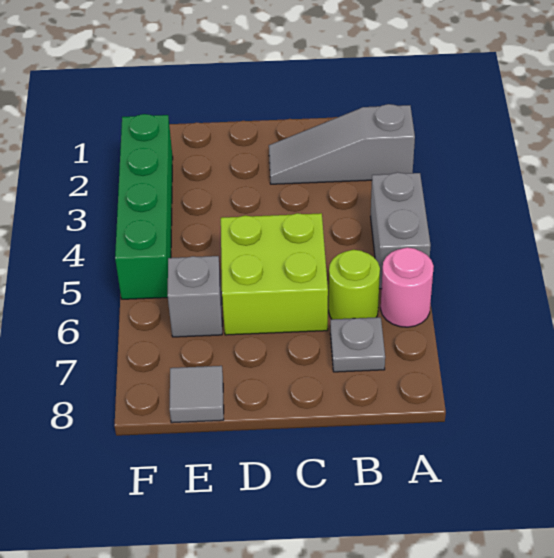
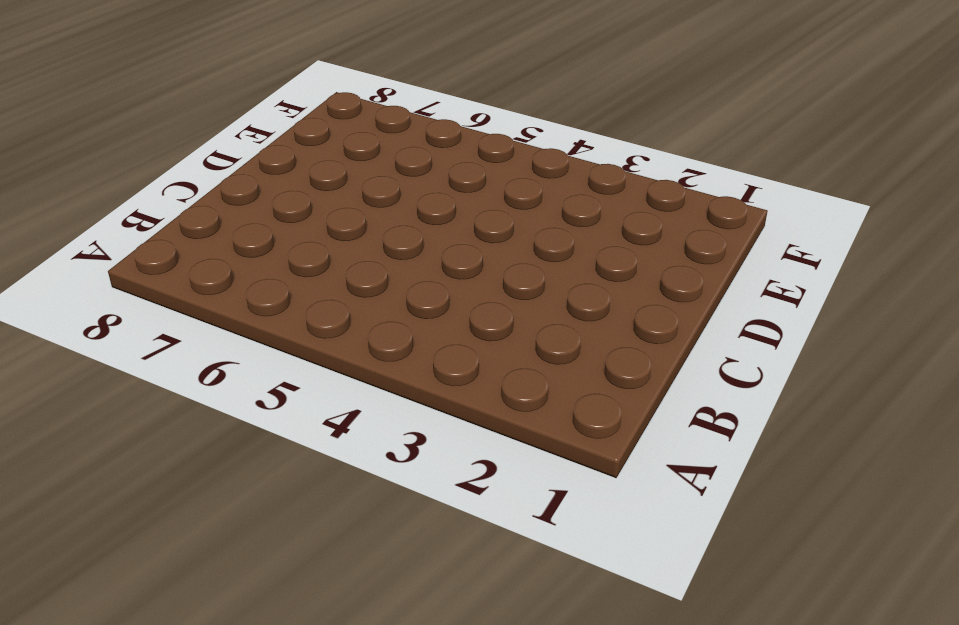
none -> grey 1x3 slope [269,104,415,184]
none -> grey 1x2 brick [371,172,431,289]

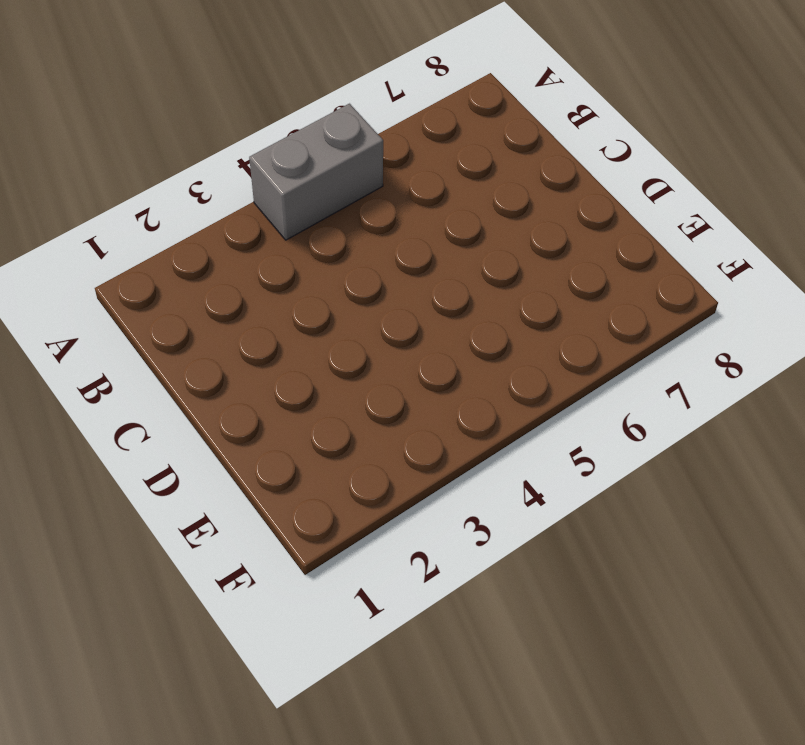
none -> grey 1x3 slope [269,104,415,184]
none -> pink 1x1 round brick [381,247,434,327]

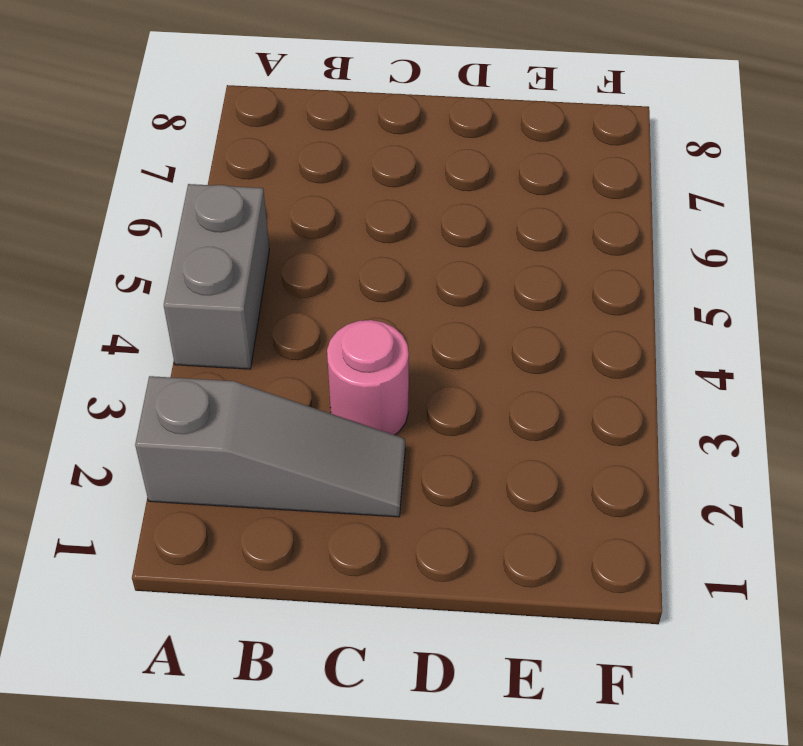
pink 1x1 round brick [327,320,409,435] -> pink 1x1 round brick moved to [381,247,434,327]
none -> lime 1x1 round brick [329,250,380,319]
none -> grey 1x1 plate [330,317,385,372]

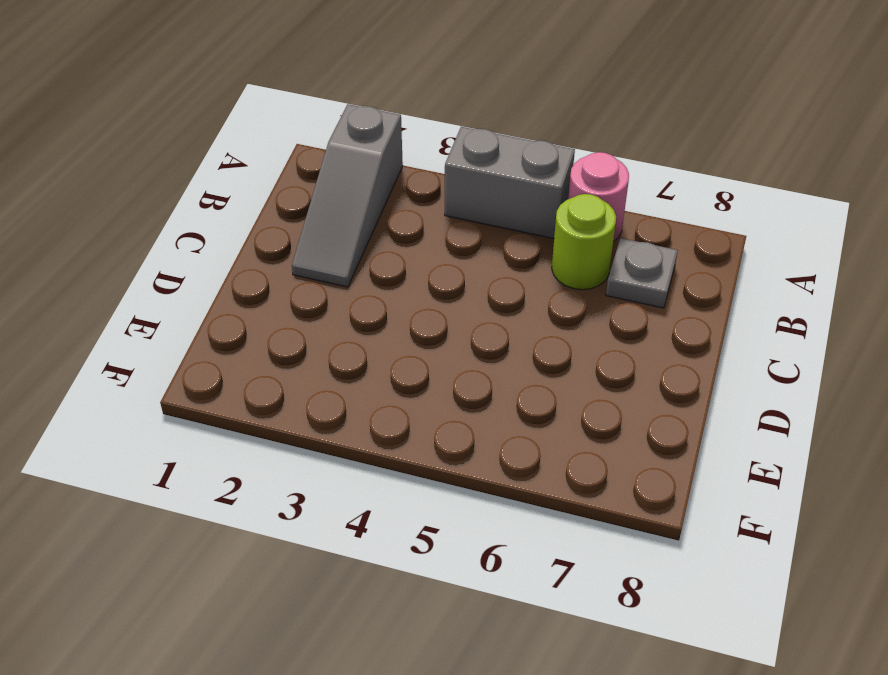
none -> lime 2x2 brick [221,213,328,335]
none -> grey 1x1 brick [168,256,222,337]

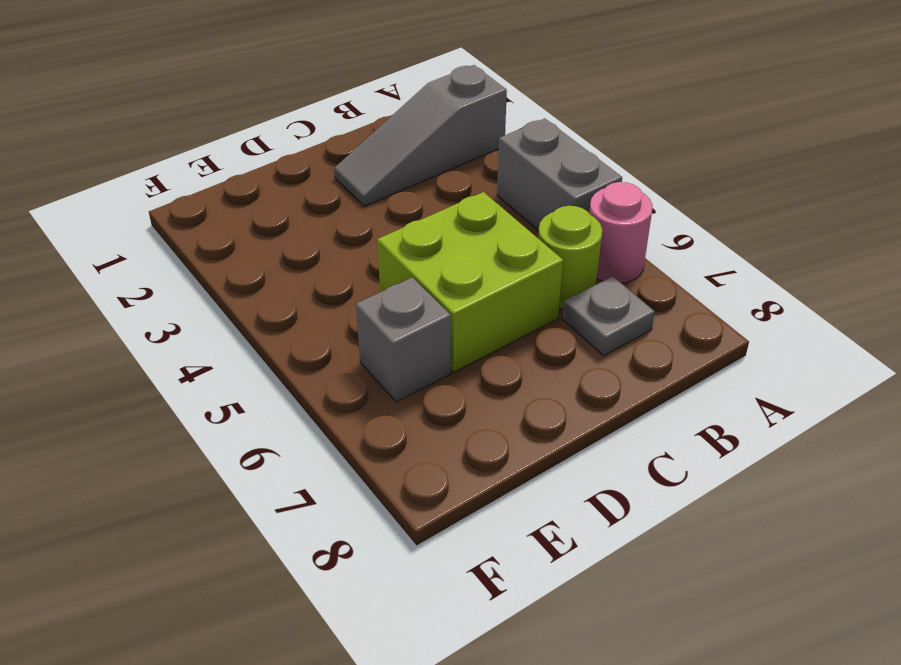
none -> grey 1x1 tile [170,366,224,423]
none -> green 1x4 brick [115,114,173,299]

